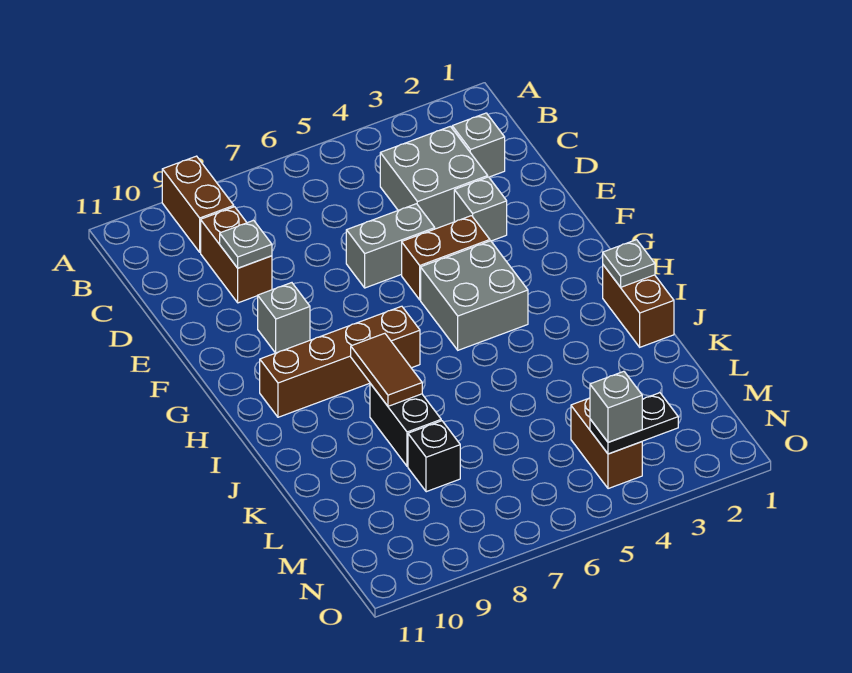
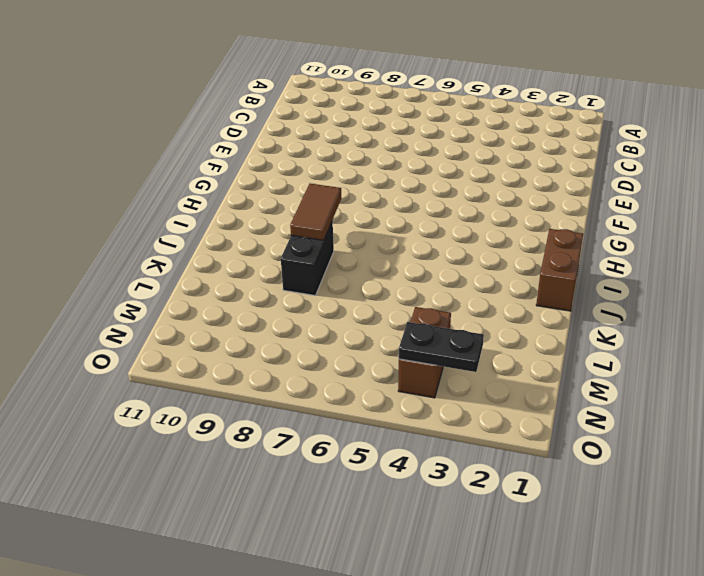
none -> brown 1x2 brick [162,156,234,252]
none -> grey 1x1 brick [452,113,505,177]
none -> grey 2x2 brick [380,126,488,229]

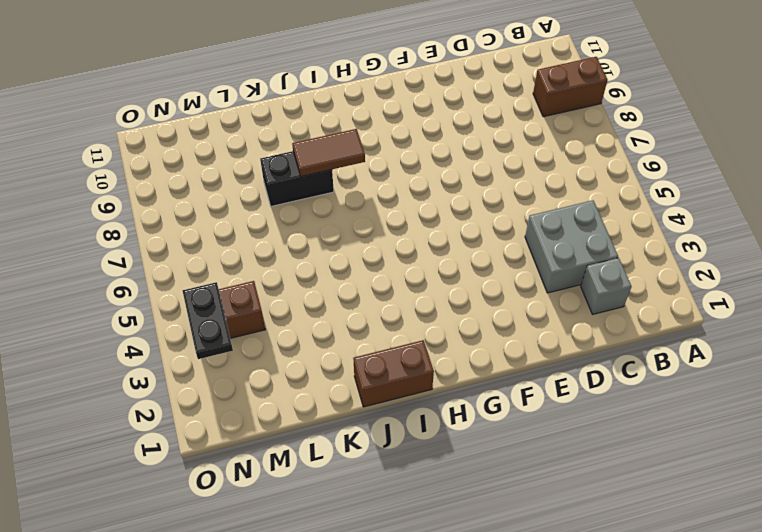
none -> brown 1x2 brick [201,207,272,303]
none -> grey 1x1 brick [454,177,507,241]
none -> grey 1x2 brick [346,204,435,288]

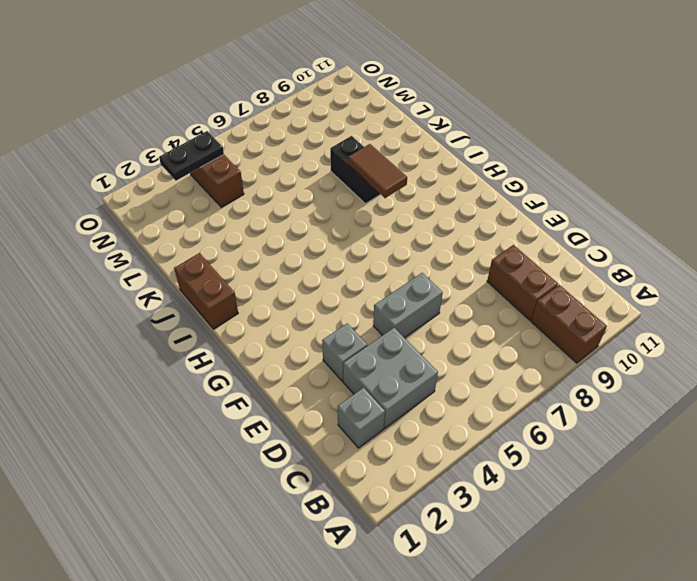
none -> brown 1x2 brick [402,216,490,300]
none -> grey 1x1 brick [258,283,310,353]
none -> grey 2x2 brick [421,241,528,350]

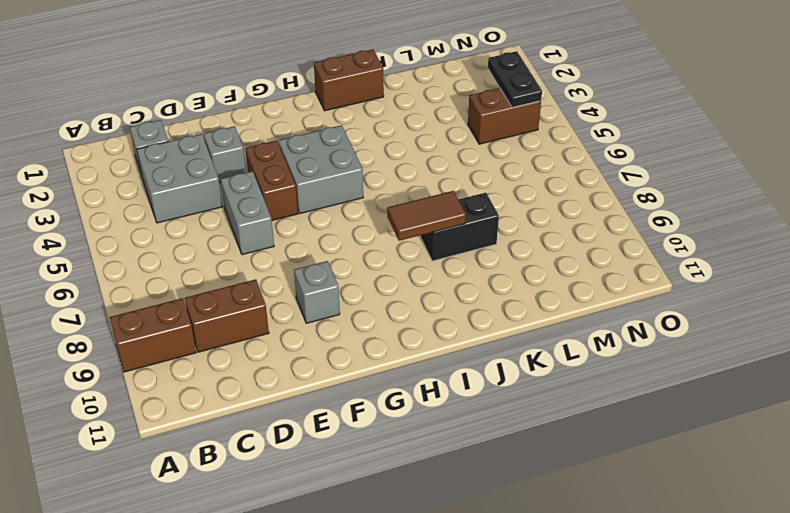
none -> brown 1x4 brick [260,306,420,417]
none -> black 1x1 brick [408,421,460,492]
none -> grey 1x1 plate [220,220,272,268]

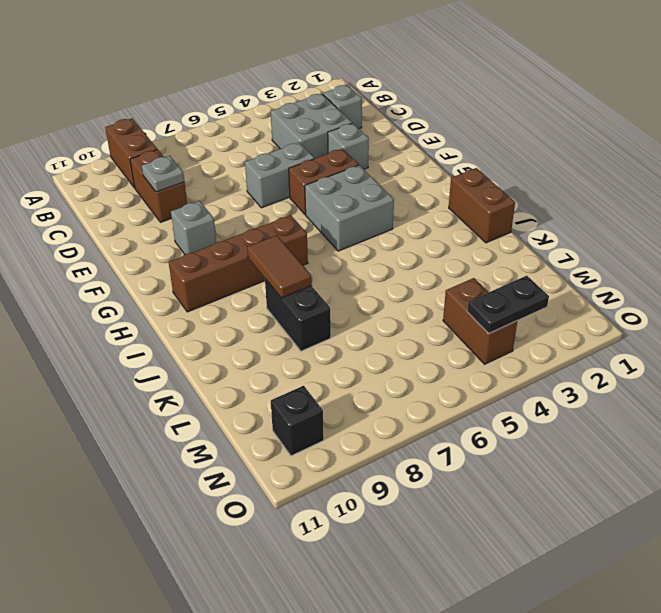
black 1x1 brick [271,386,324,456] -> black 1x1 brick moved to [408,421,460,492]
none -> grey 1x1 plate [603,240,655,287]
none -> grey 1x1 brick [590,371,642,442]

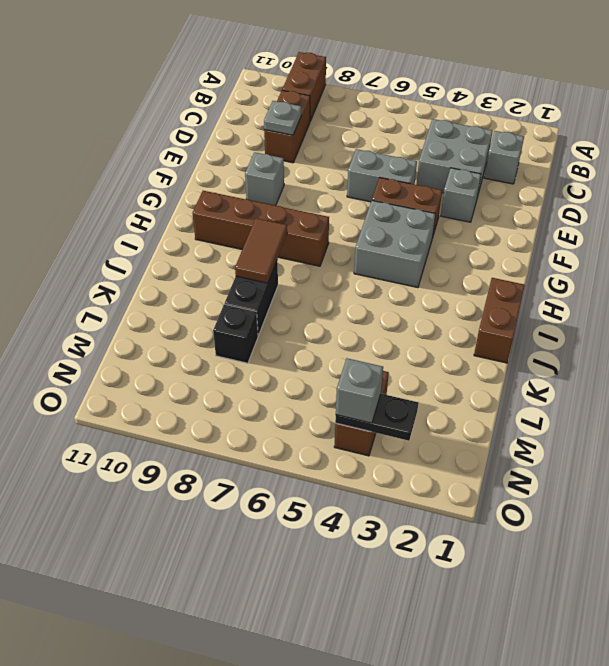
none -> grey 1x1 plate [603,240,655,287]

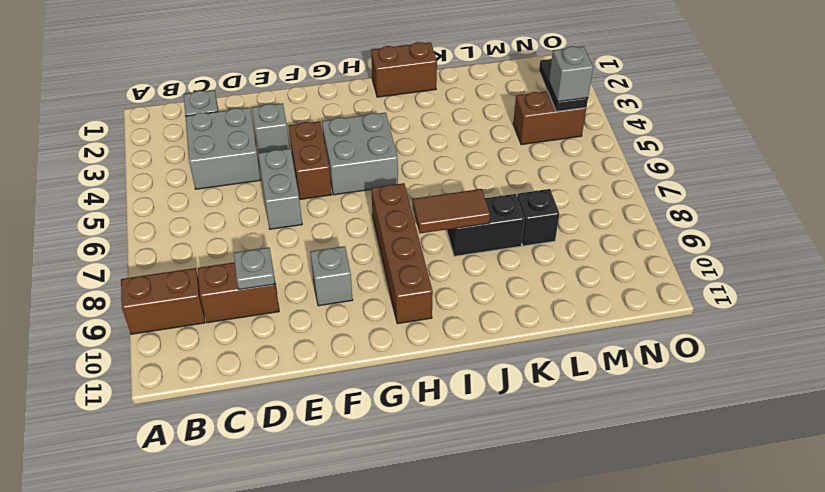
none -> grey 1x1 plate [603,240,655,287]

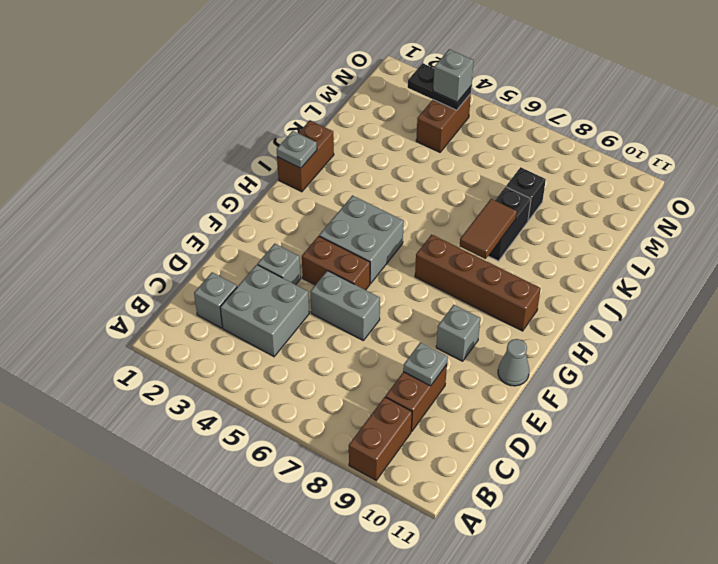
grey 1x1 cone [498,339,529,386] -> none

